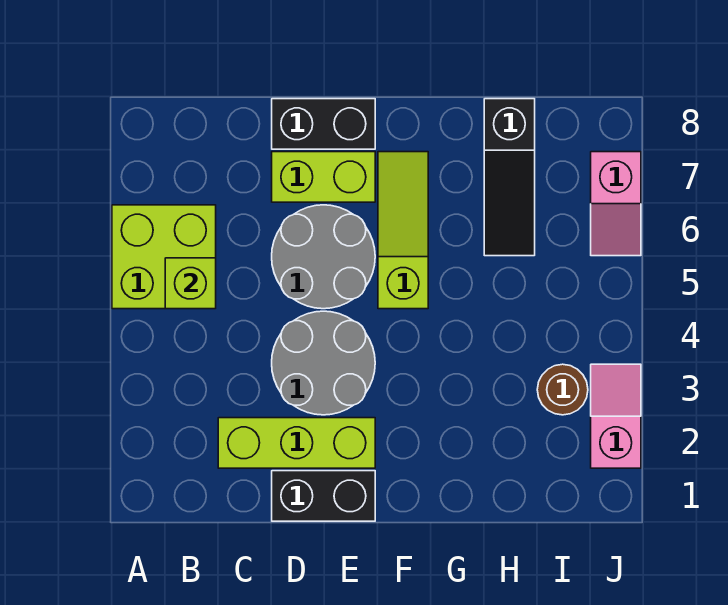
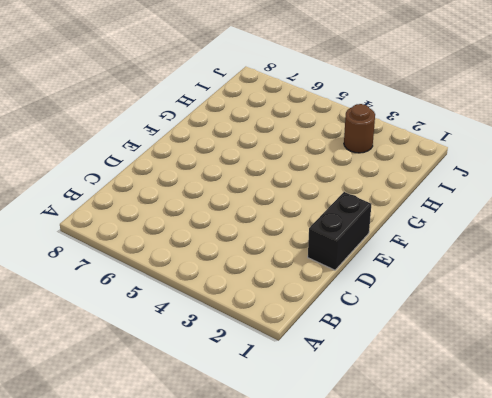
none -> lime 2x2 brick [112,205,216,309]
none -> lime 1x3 brick [218,418,375,468]
none -> grey 2x2 round brick [272,311,375,415]

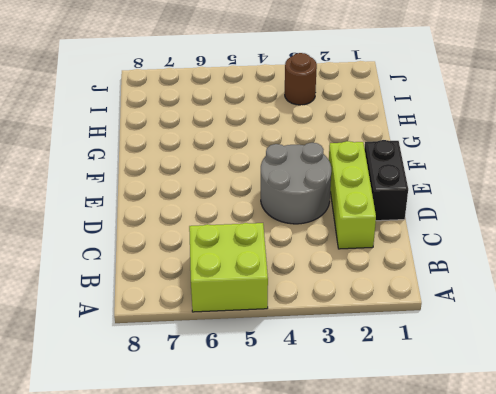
none -> grey 2x2 round brick [272,205,375,309]
none -> lime 1x2 brick [272,152,375,202]
none -> black 1x2 brick [272,99,375,149]

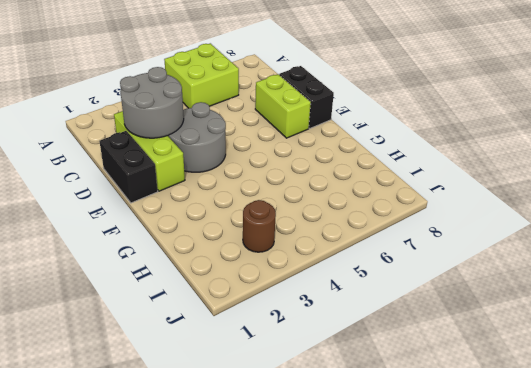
grey 2x2 round brick [120,67,184,138] -> grey 2x2 round brick moved to [272,205,375,309]
none -> lime 1x3 slope [378,152,428,309]
none -> black 1x3 slope [484,99,535,256]
none -> pink 1x2 slope [591,364,641,468]

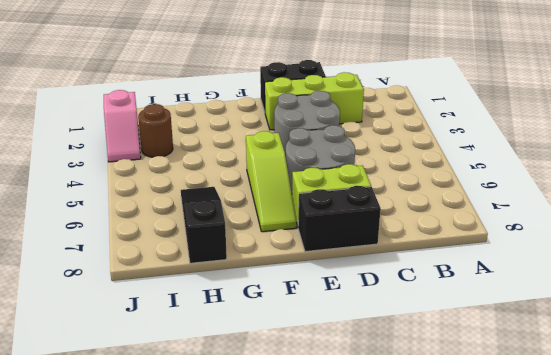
none -> lime 2x2 brick [112,205,216,309]
none -> pink 1x2 slope [591,152,641,256]
none -> lime 1x1 brick [165,258,216,309]

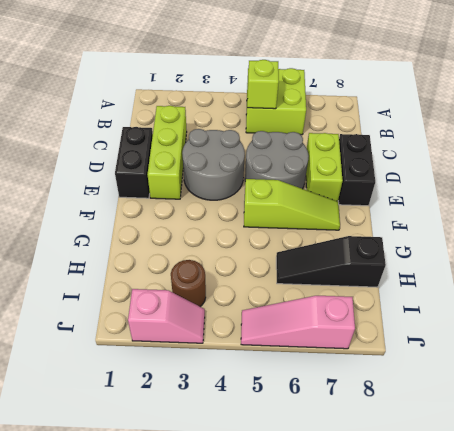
pink 1x3 slope [241,296,355,349] -> pink 1x2 slope [591,152,641,256]

